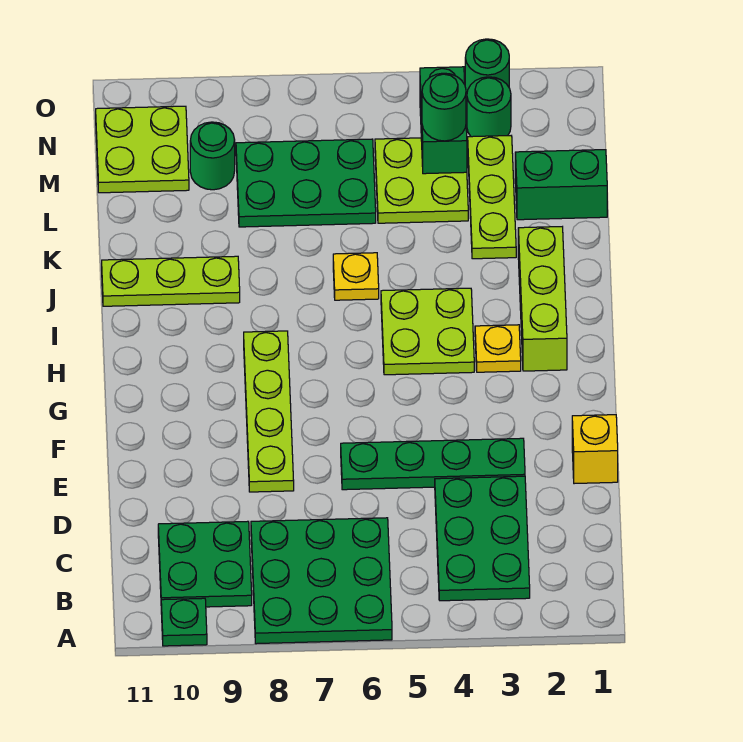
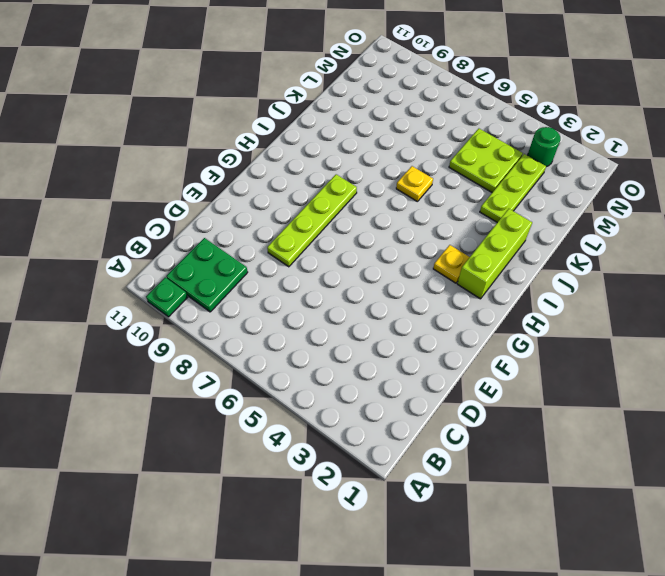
none -> green 3x3 plate [251,518,392,644]
none -> green 2x3 plate [435,476,530,601]
none -> yellow 1x1 brick [572,415,618,484]

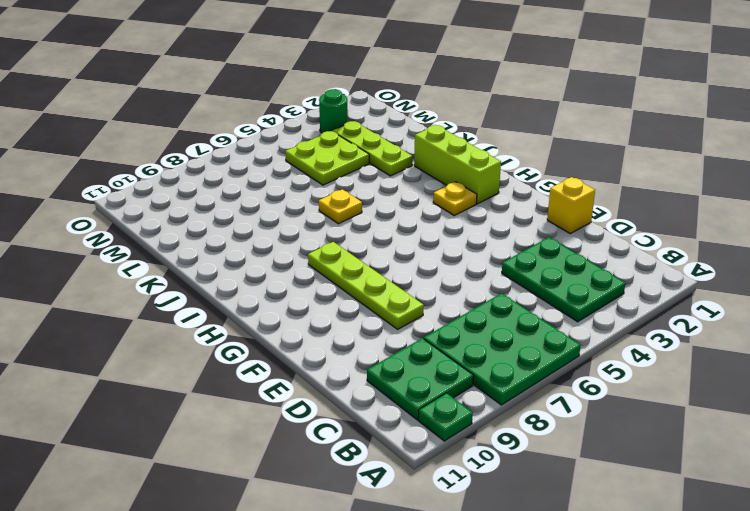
none -> green 1x4 plate [341,438,525,490]
none -> lime 2x2 plate [381,288,474,375]
none -> lime 1x3 plate [102,256,240,306]

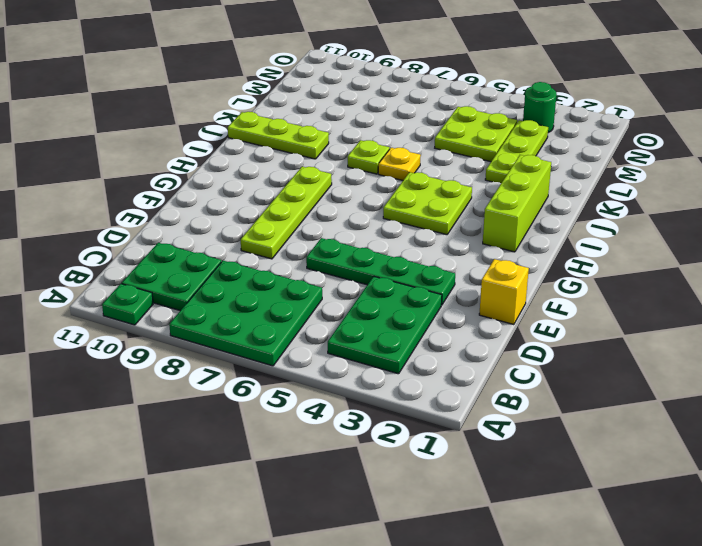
lime 1x1 plate [348,140,389,174] -> none
none -> yellow 1x1 plate [475,325,521,372]
none -> green 1x2 brick [515,150,607,220]
none -> green 2x3 plate [236,139,376,227]

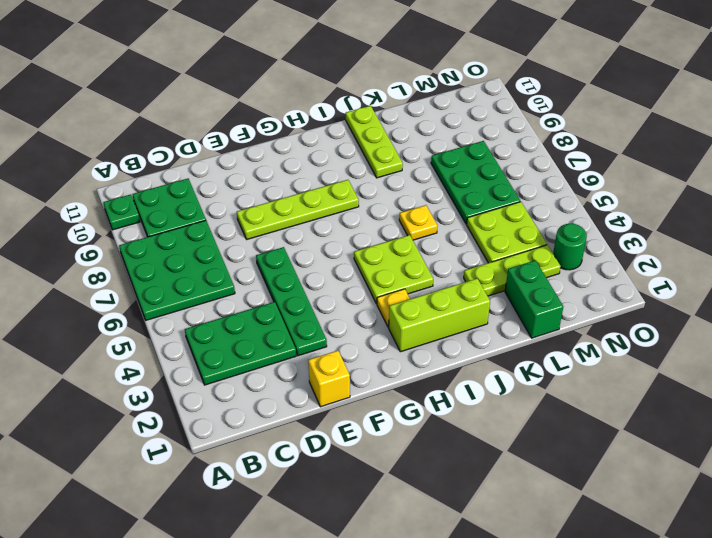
none -> green 1x1 round brick [190,122,235,190]
none -> lime 2x2 plate [96,106,189,193]
none -> green 1x1 round brick [465,39,509,94]

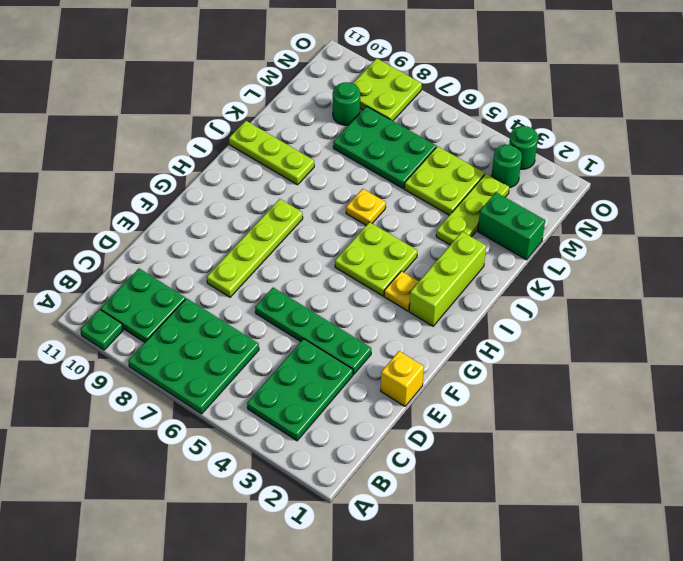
lime 2x2 plate [353,58,422,121] -> lime 2x2 plate moved to [96,106,189,193]
none -> green 1x2 brick [420,67,467,174]
none -> green 1x1 round brick [422,73,466,141]

